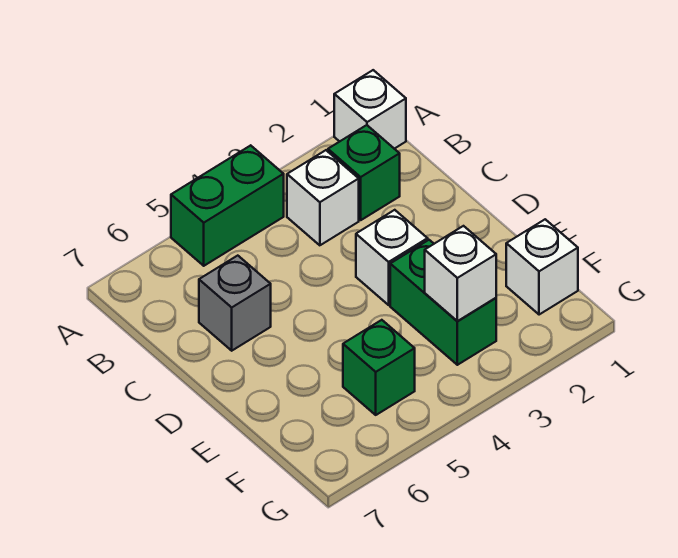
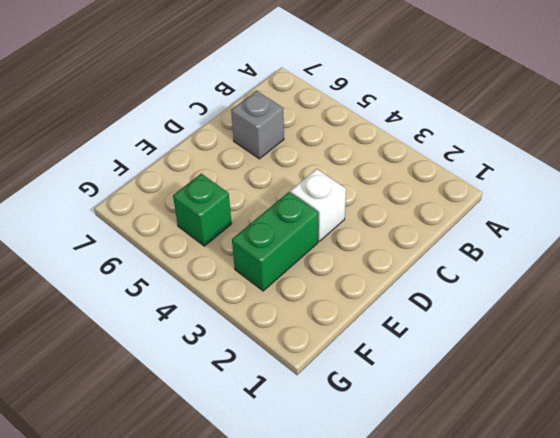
none -> white 1x1 brick [334,70,406,149]
none -> green 1x2 brick [171,145,284,266]

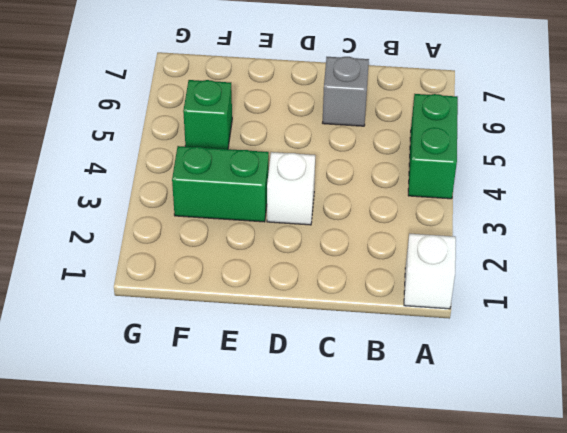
none -> green 1x1 brick [328,125,400,220]
none -> white 1x1 brick [287,150,359,245]

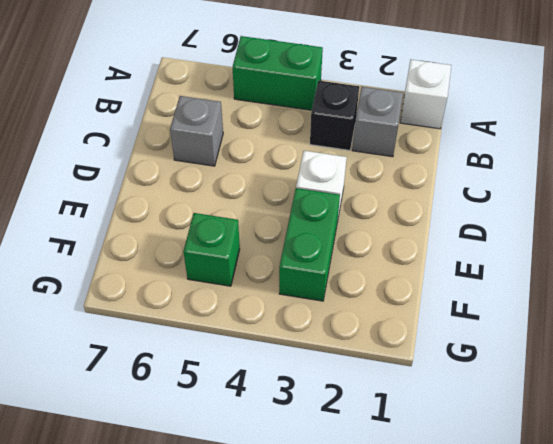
grey 1x1 brick [352,87,403,157] -> green 1x1 brick [328,125,400,220]
black 1x1 brick [310,80,359,150] -> white 1x1 brick [287,150,359,245]
none -> white 1x1 brick [506,219,578,315]
none -> white 1x1 brick [425,226,496,321]

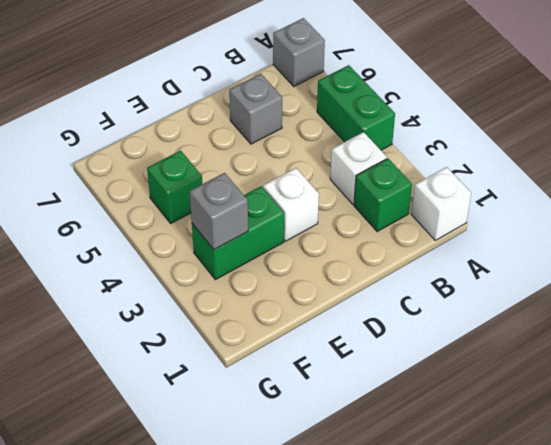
grey 1x1 brick [273,18,325,86] -> none
grey 1x1 brick [190,173,248,250] -> white 1x1 brick [425,226,496,321]
none -> white 1x1 brick [506,219,578,315]

